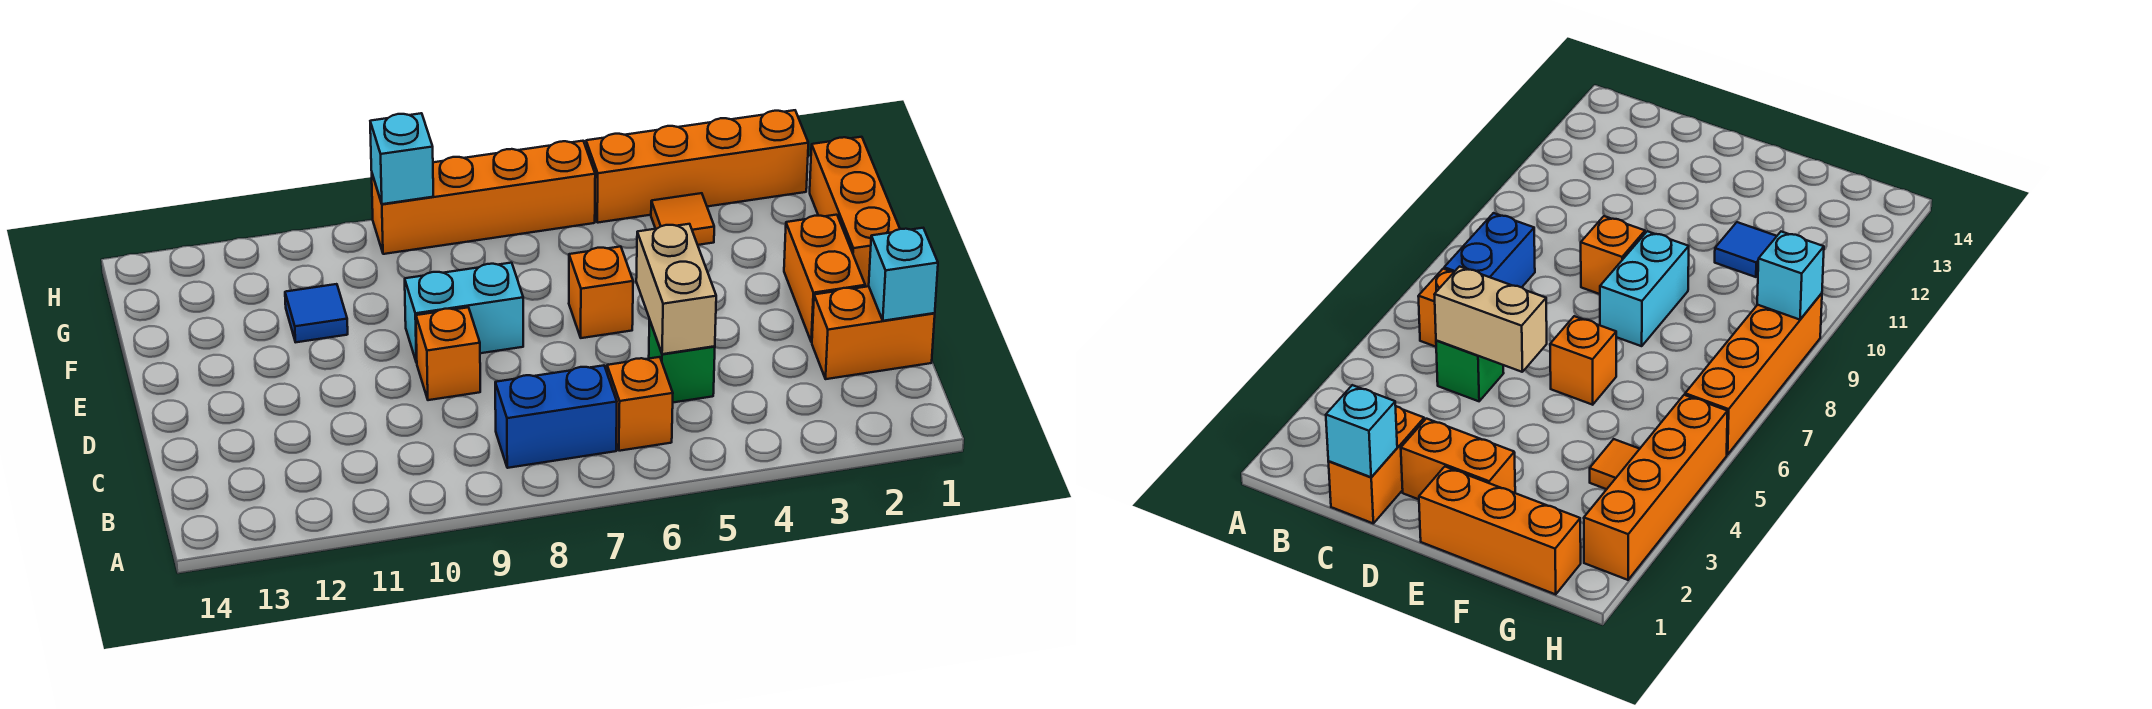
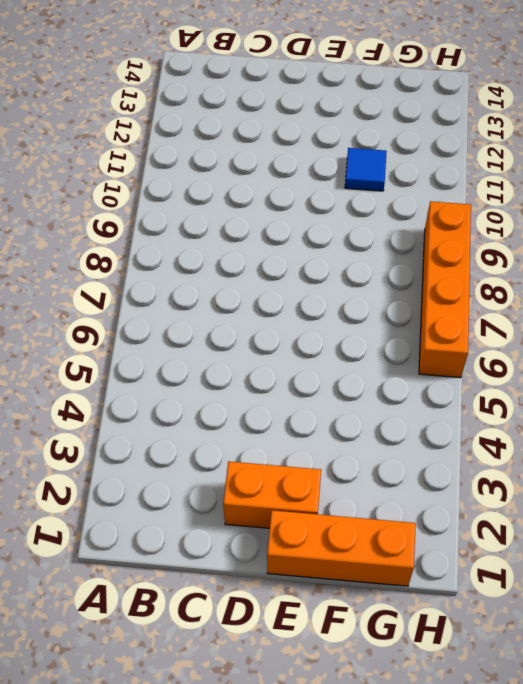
none -> orange 1x1 brick [607,357,673,451]
none -> blue 1x2 brick [495,365,617,468]
none -> orange 1x2 brick [812,286,935,379]

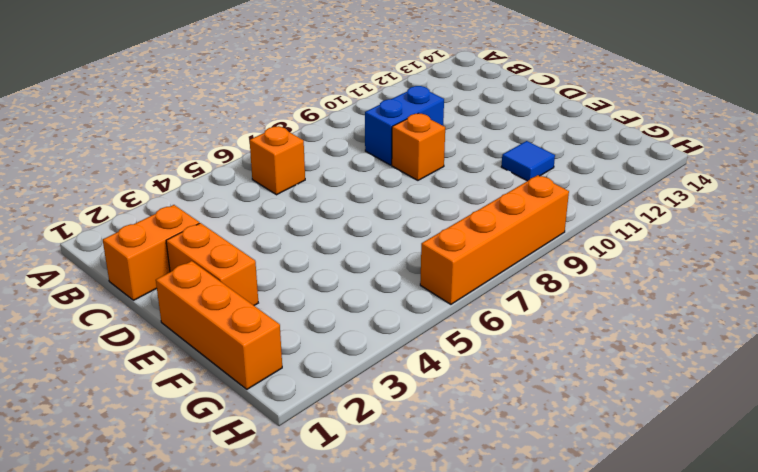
blue 1x2 brick [365,86,444,165] -> blue 1x2 brick moved to [495,365,617,468]
none -> green 1x1 brick [649,319,715,402]
none -> orange 1x1 brick [569,246,633,338]
none -> cyan 1x2 brick [405,263,523,363]

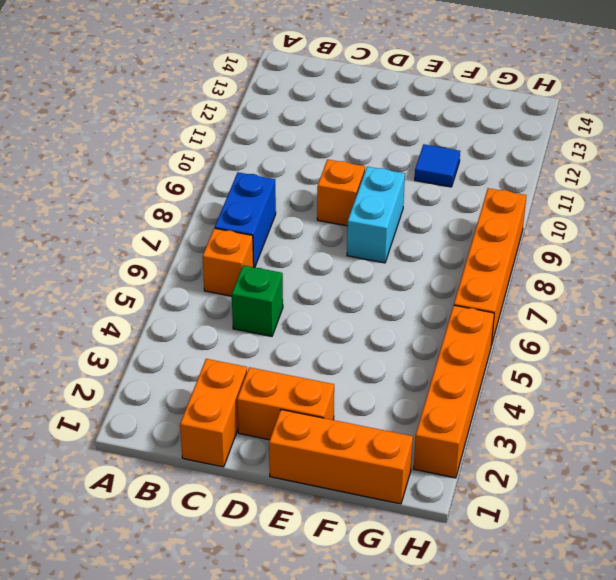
none -> orange 1x1 brick [569,246,633,338]
none -> orange 1x1 tile [651,193,714,245]
none -> cyan 1x1 brick [869,228,938,321]

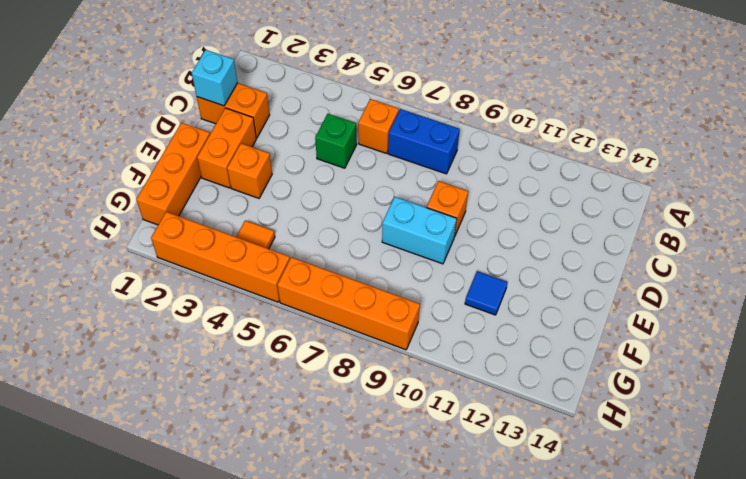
orange 1x1 brick [227,143,272,198] -> orange 1x1 brick moved to [569,246,633,338]
none -> tan 1x2 brick [636,224,716,354]
none -> cyan 1x1 brick [370,113,433,204]

